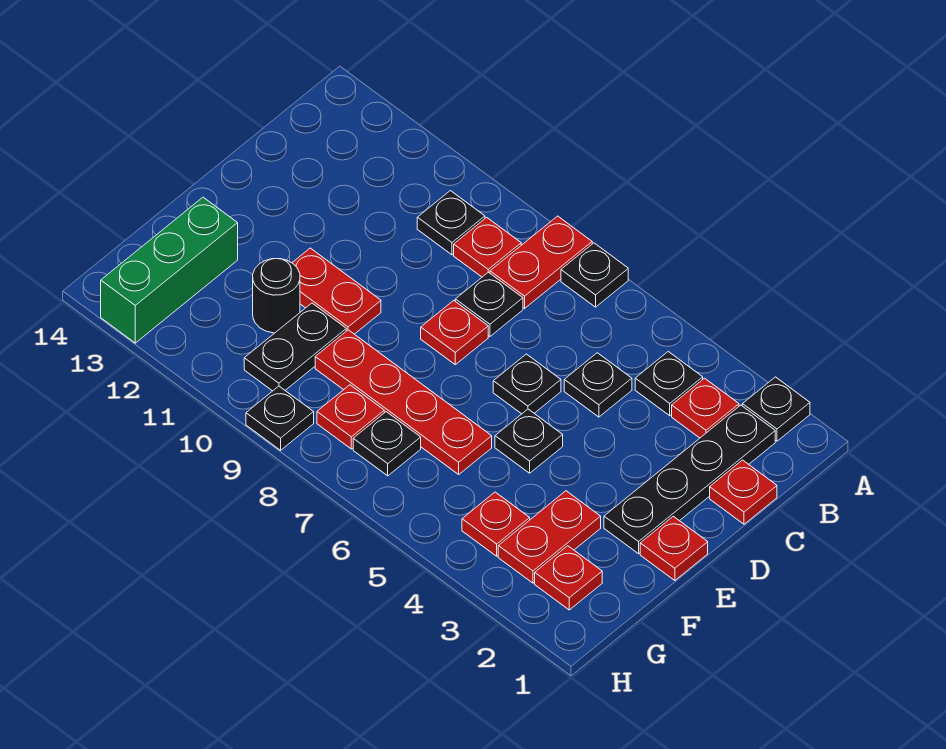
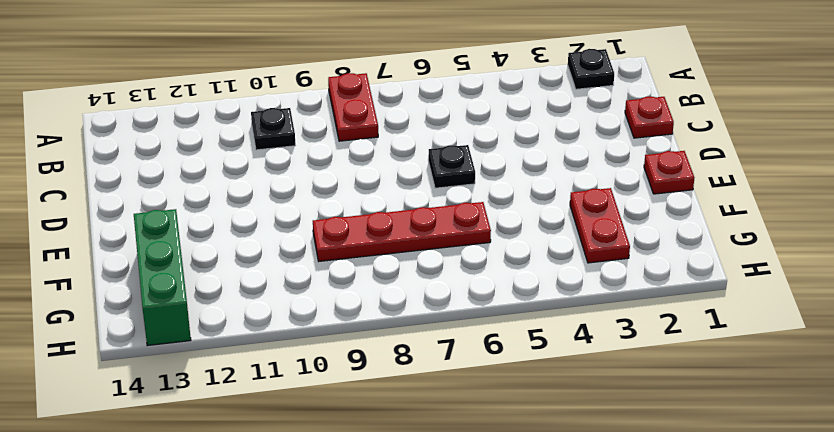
none -> black 1x1 plate [561,243,628,307]
none -> black 1x4 plate [604,405,775,554]
none -> red 1x1 plate [672,378,739,438]

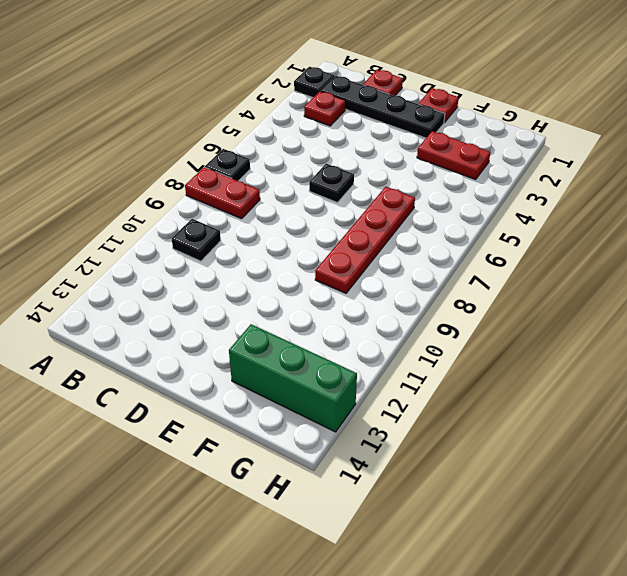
none -> black 1x1 plate [635,352,703,416]
none -> red 1x1 plate [454,217,521,277]
none -> black 1x1 plate [564,353,632,417]

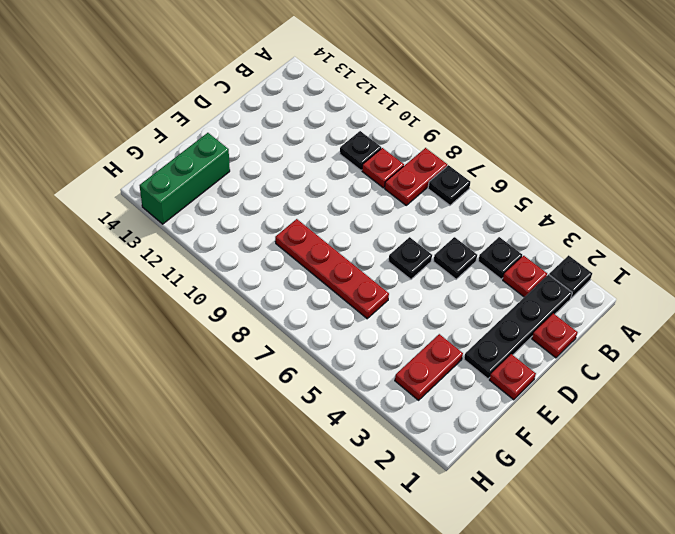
none -> black 1x1 plate [455,272,523,336]
none -> red 1x1 plate [421,301,488,365]
none -> black 1x1 plate [495,409,563,473]

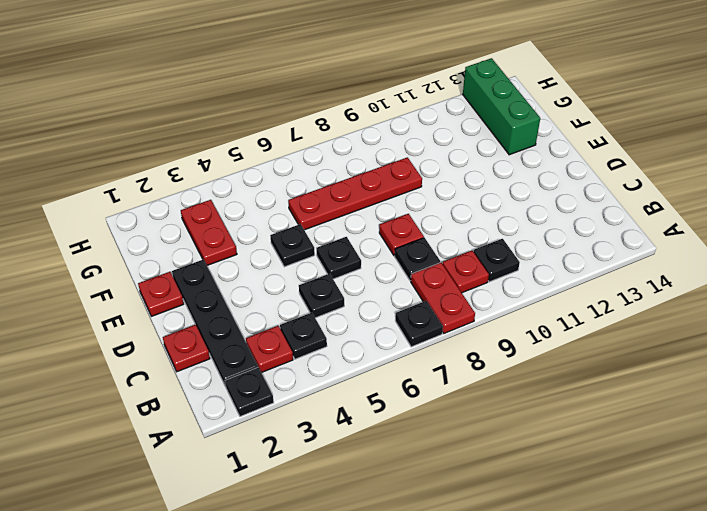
none -> red 1x2 plate [292,248,381,334]
none -> black 1x2 plate [244,303,346,391]
none -> black 1x1 round brick [253,259,300,333]

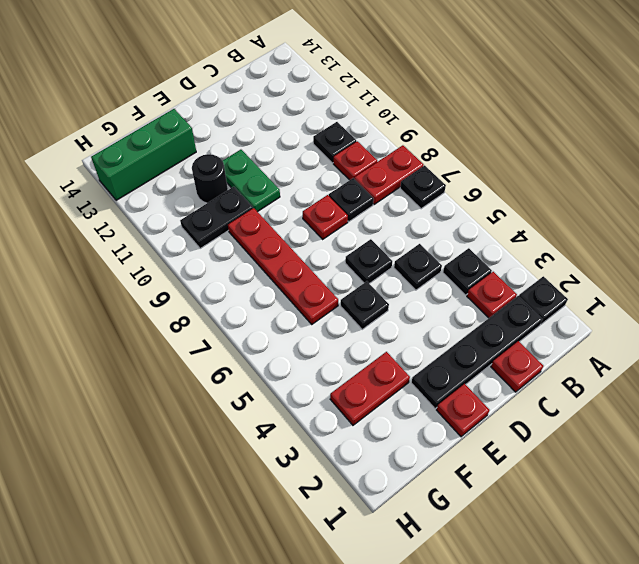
green 1x2 plate [223,150,280,212] -> red 1x2 plate [292,248,381,334]
none -> red 1x1 plate [535,546,602,610]
none -> red 1x1 plate [462,492,530,556]
none -> black 1x1 plate [353,412,421,476]

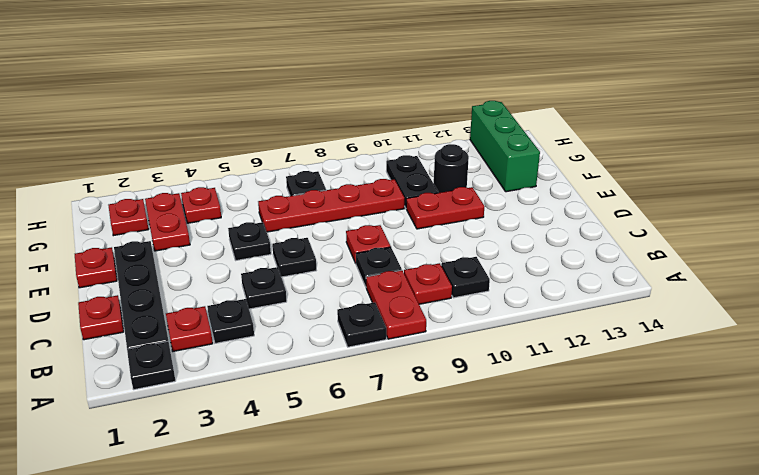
none -> red 1x1 plate [317,385,384,449]
none -> black 1x1 plate [246,386,314,450]

